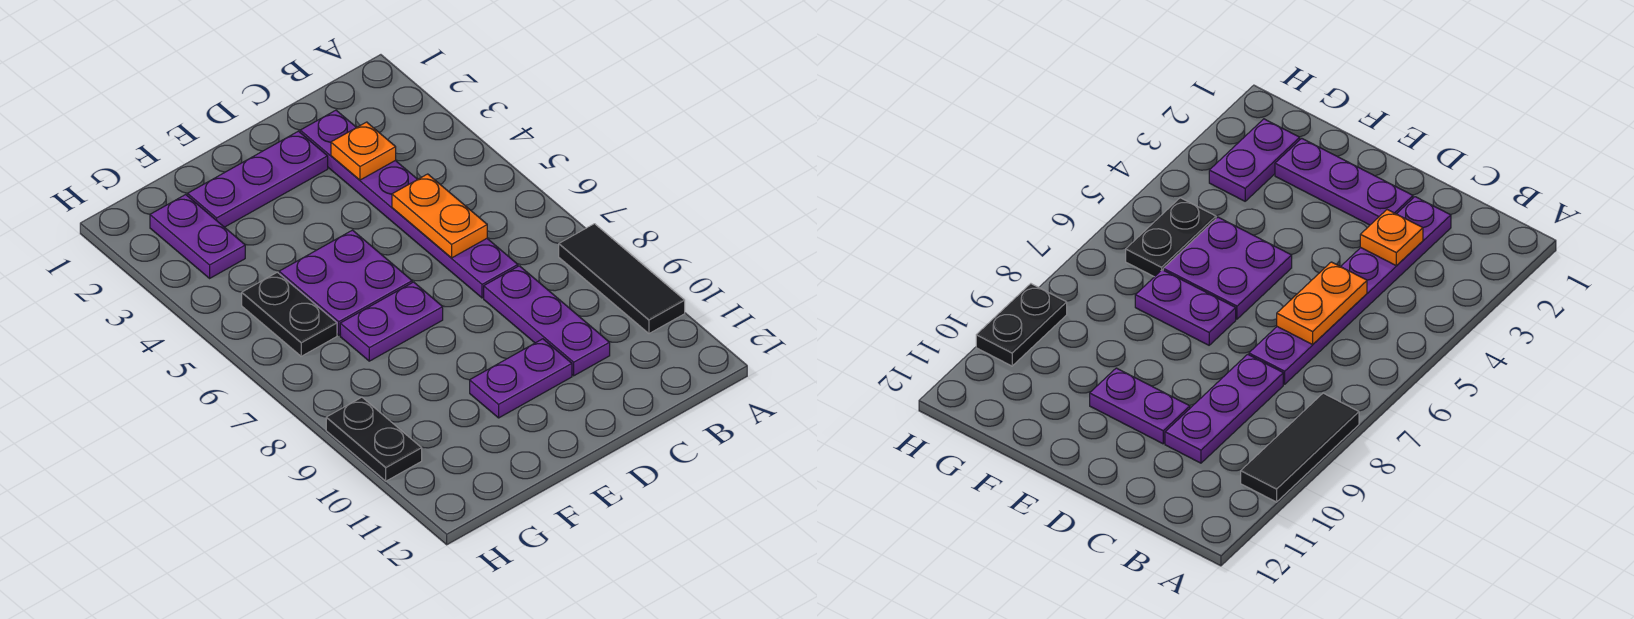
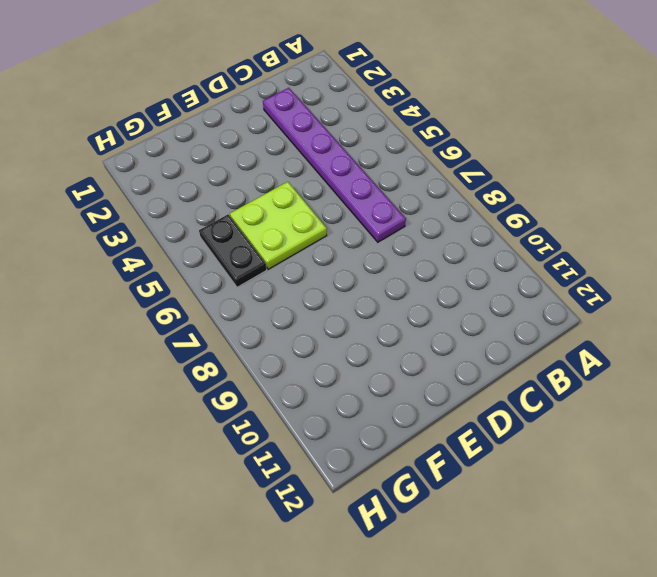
lime 2x2 plate [230,182,327,269] -> purple 2x2 plate [279,230,412,335]
none -> black 1x3 tile [559,224,685,333]
none -> purple 1x3 plate [484,266,610,376]
none -> purple 1x3 plate [188,131,328,227]

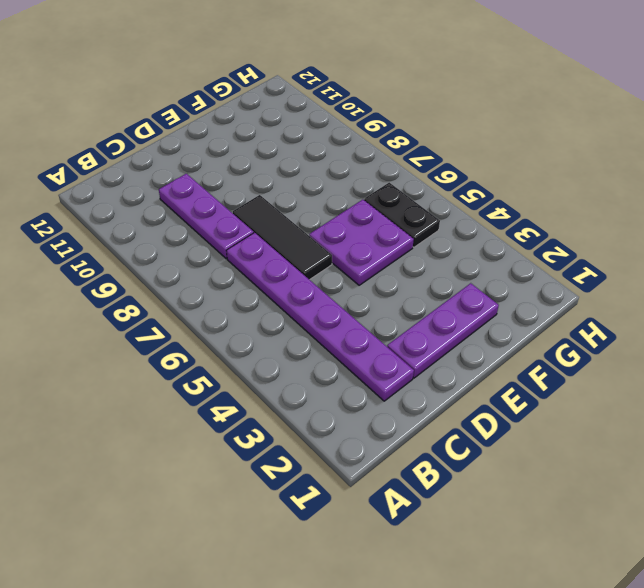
black 1x3 tile [233,195,332,280] -> black 1x3 tile moved to [559,224,685,333]
none -> purple 1x2 plate [470,339,572,418]
none -> purple 1x2 plate [340,282,443,361]
none -> purple 1x2 plate [150,195,245,278]

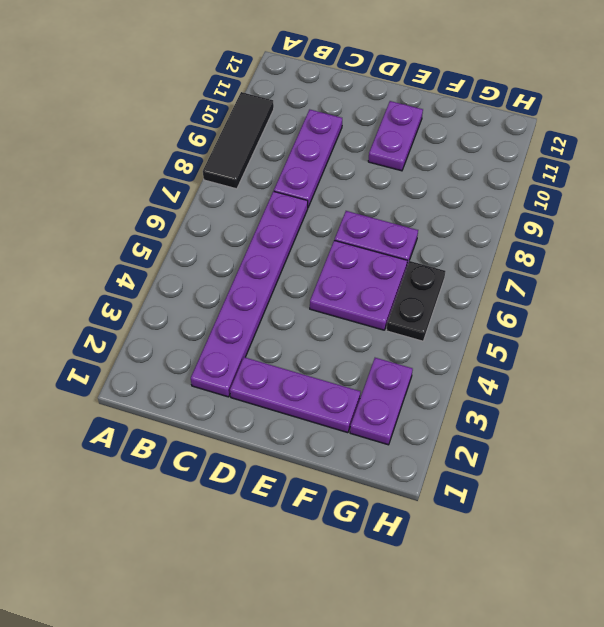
purple 1x2 plate [368,101,423,171] -> purple 1x2 plate turned to [470,339,572,418]
none -> black 1x2 plate [326,397,422,481]
none -> orange 1x1 plate [331,122,396,180]
none -> orange 1x2 plate [392,174,487,258]

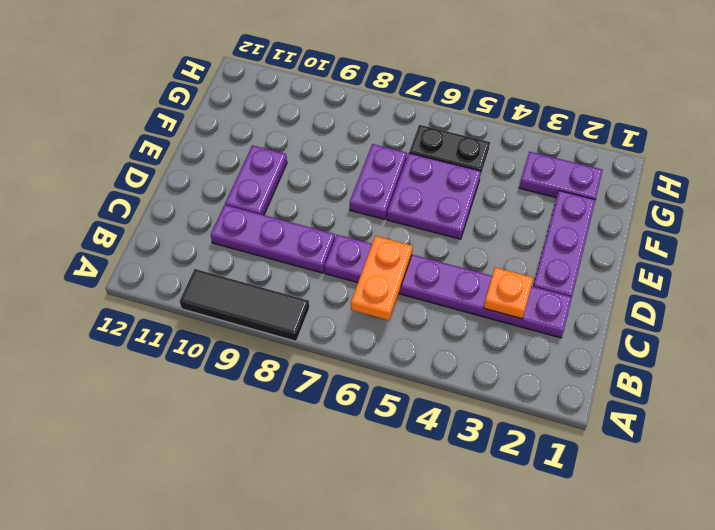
orange 1x2 plate [351,236,413,320] -> orange 1x2 plate turned to [392,174,487,258]
none -> black 1x2 plate [326,397,422,481]

